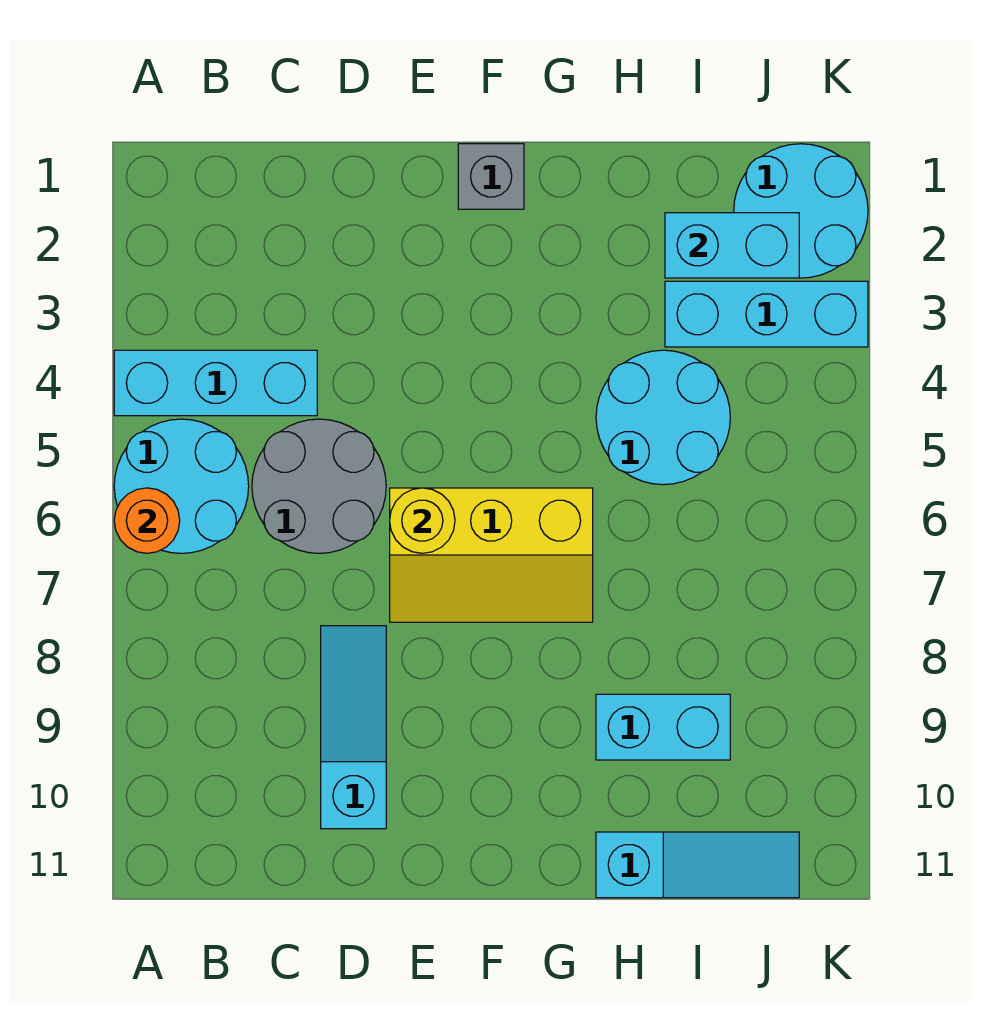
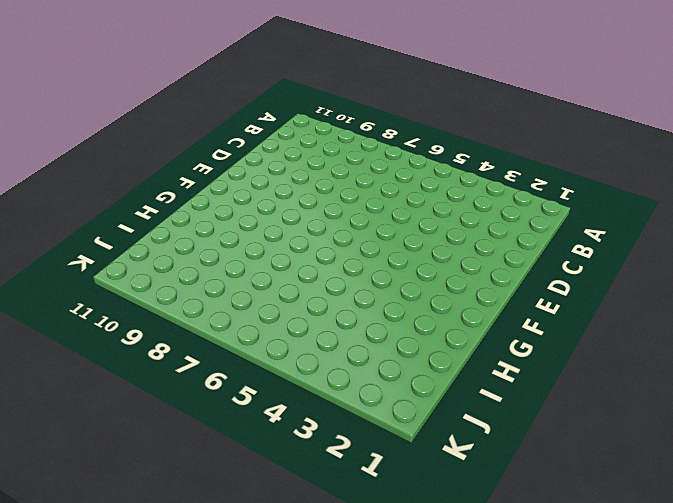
none -> cyan 1x3 brick [114,350,317,416]
none -> cyan 2x2 round brick [114,419,249,553]
none -> grey 2x2 round brick [252,419,386,553]

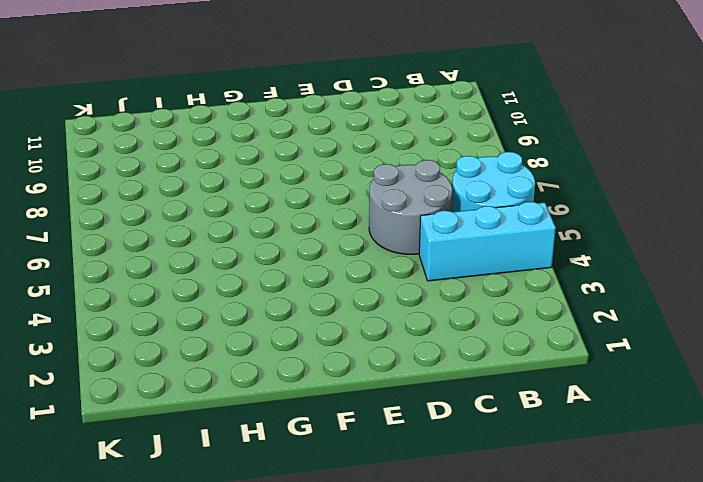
none -> cyan 1x3 slope [321,626,386,829]
none -> yellow 2x3 slope [390,488,593,622]
none -> grey 1x1 brick [458,144,524,209]

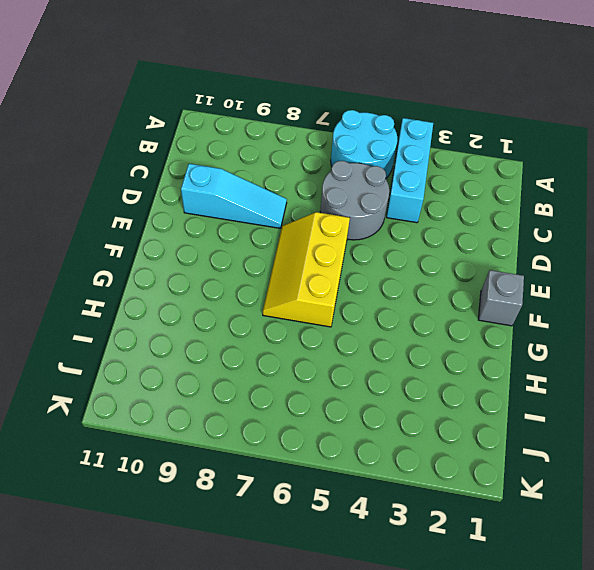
none -> cyan 2x2 round brick [596,350,730,485]
none -> cyan 1x2 brick [596,694,730,760]
none -> cyan 1x3 slope [596,832,799,898]

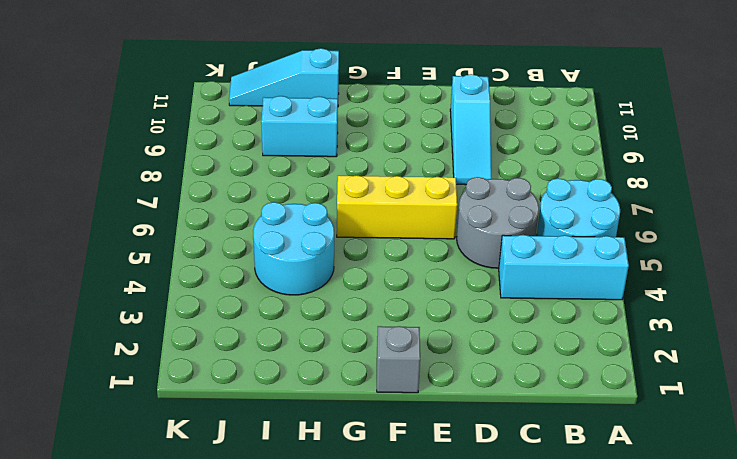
none -> cyan 1x3 brick [665,281,868,347]
none -> cyan 2x2 round brick [734,144,868,278]
none -> orange 1x1 round brick [114,488,180,553]

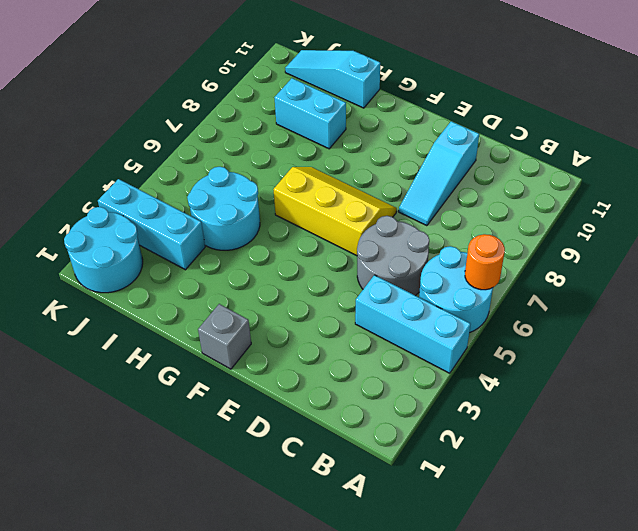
none -> yellow 1x1 round brick [390,488,455,553]
none -> cyan 1x2 brick [665,213,799,278]

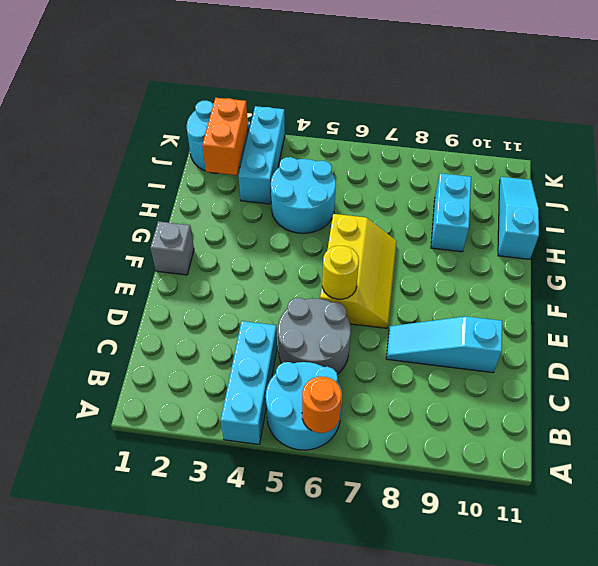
orange 1x2 brick [202,98,248,175] -> cyan 1x2 brick [665,213,799,278]

